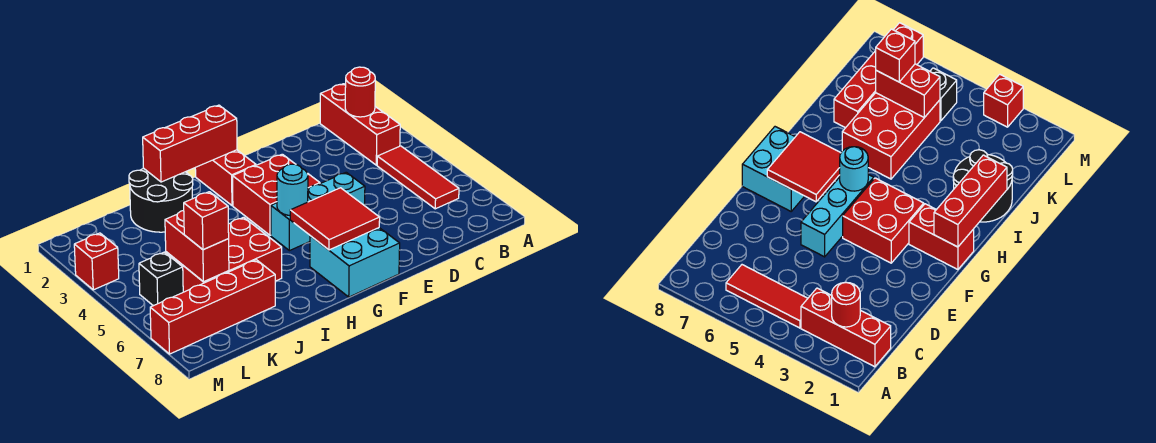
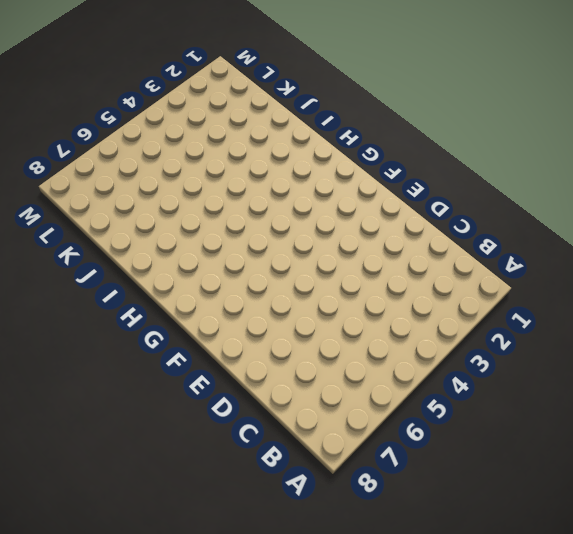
none -> red 1x3 brick [320,84,400,165]
none -> red 1x3 tile [377,146,459,209]
none -> cyan 1x3 brick [271,172,365,251]

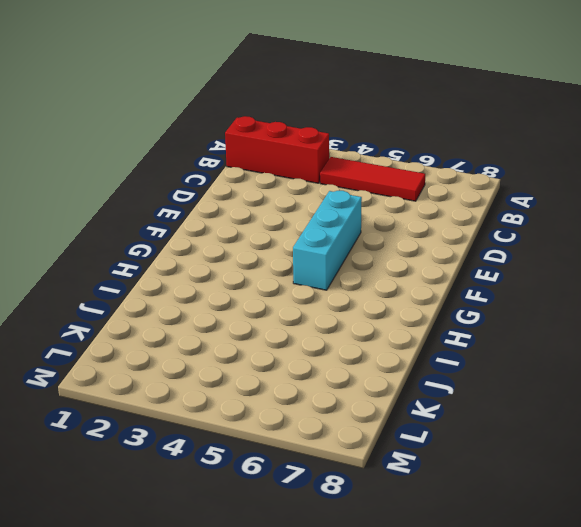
none -> red 2x2 brick [233,154,320,235]
none -> cyan 2x2 brick [310,228,400,297]
none -> red 1x2 brick [195,150,256,206]

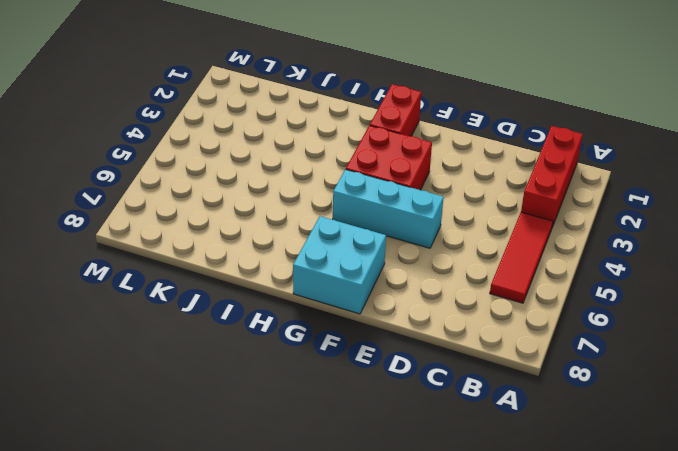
none -> black 2x2 round brick [129,168,193,232]
none -> red 2x3 brick [166,217,282,292]
none -> red 1x4 brick [150,260,275,354]

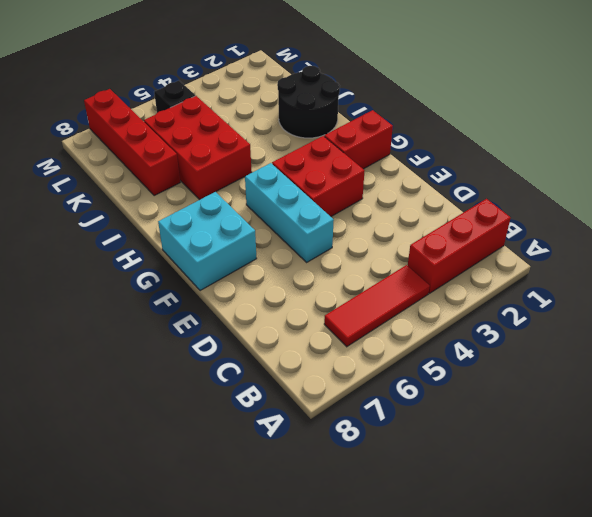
none -> red 1x1 brick [74,233,119,290]
none -> red 1x1 round brick [345,67,375,117]
none -> red 2x2 tile [290,188,380,250]

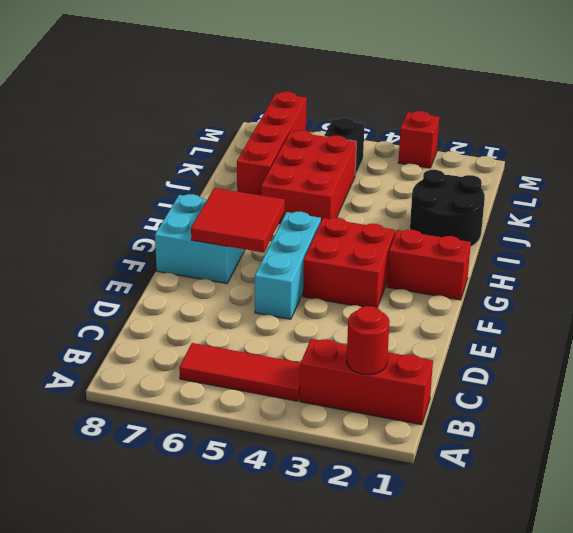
none -> red 1x3 brick [143,105,237,182]
none -> cyan 1x1 round brick [277,164,308,215]
none -> red 1x2 brick [165,210,229,282]

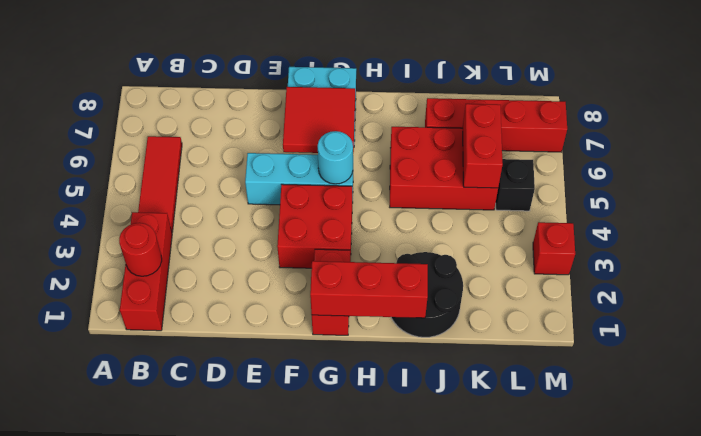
none -> red 1x1 brick [184,192,229,250]

